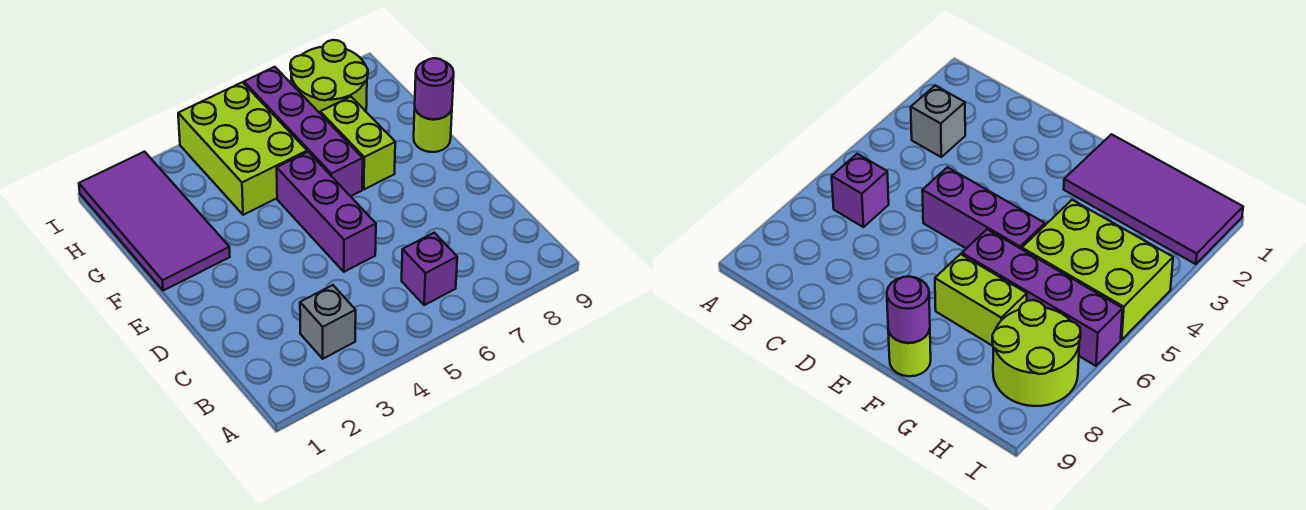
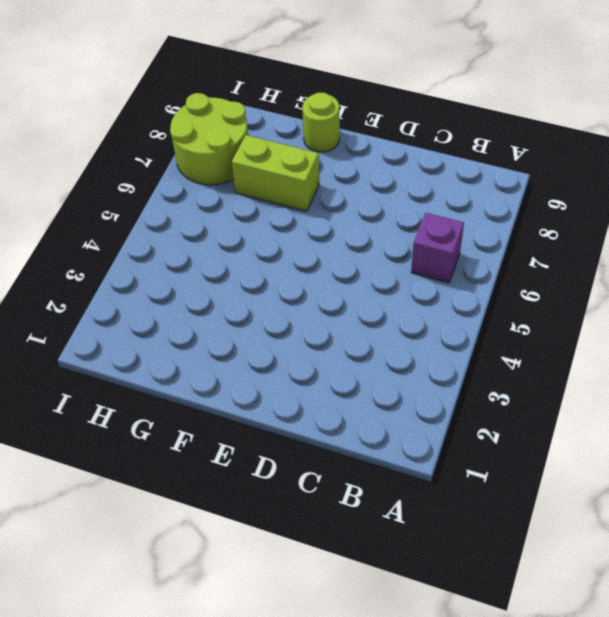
none -> grey 1x1 brick [300,285,356,359]
none -> purple 1x3 brick [277,152,376,272]

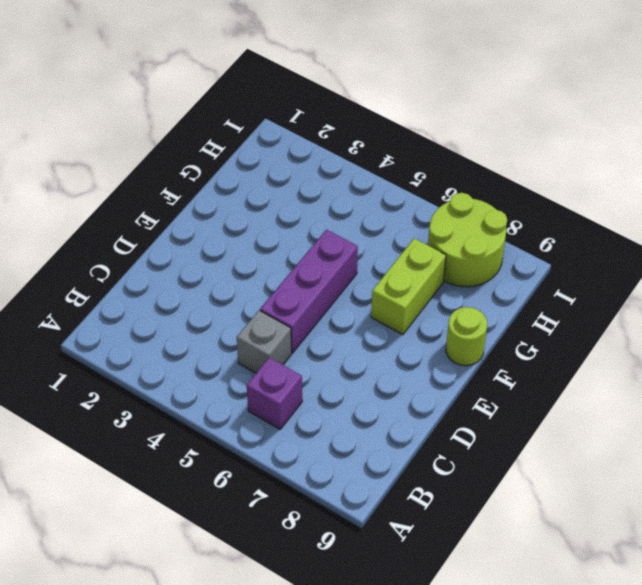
grey 1x1 brick [237,310,292,373] -> grey 1x1 brick moved to [300,285,356,359]
none -> purple 2x4 tile [79,152,230,291]
none -> purple 1x4 brick [244,67,363,196]

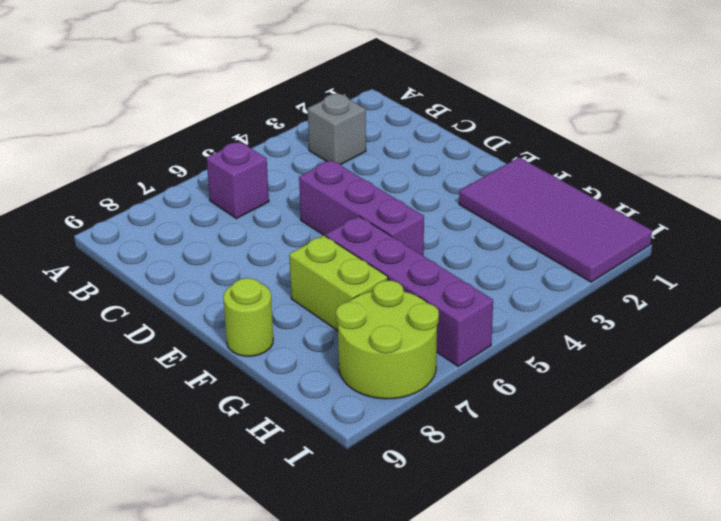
none -> lime 2x3 brick [178,82,307,215]
none -> purple 1x1 round brick [415,58,454,119]

